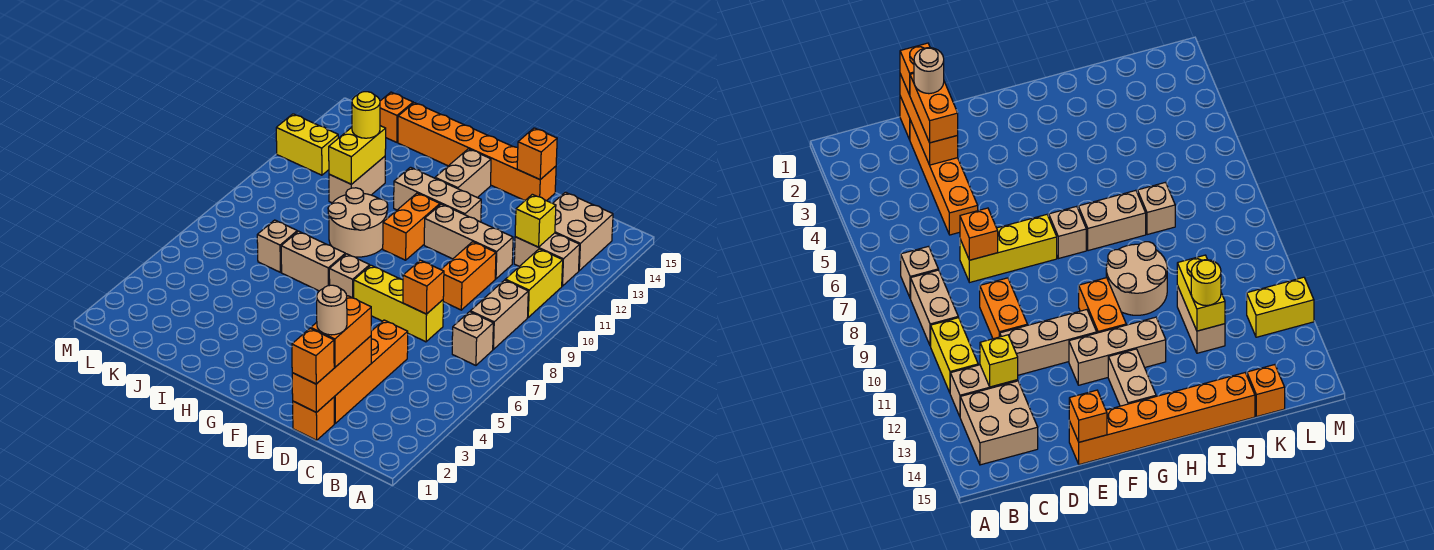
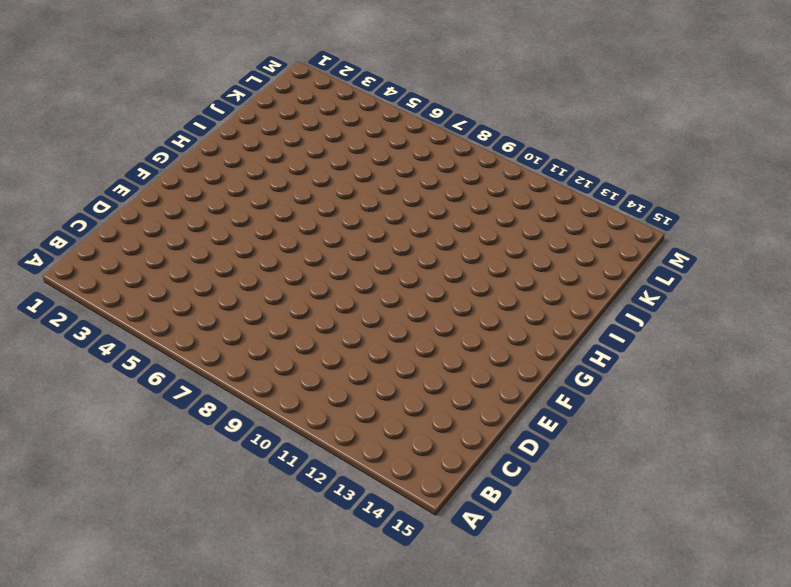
none -> tan 1x1 brick [452,312,493,365]
none -> tan 1x2 brick [470,280,528,349]
none -> yellow 1x2 brick [505,249,563,317]
none -> tan 1x2 brick [514,233,580,286]

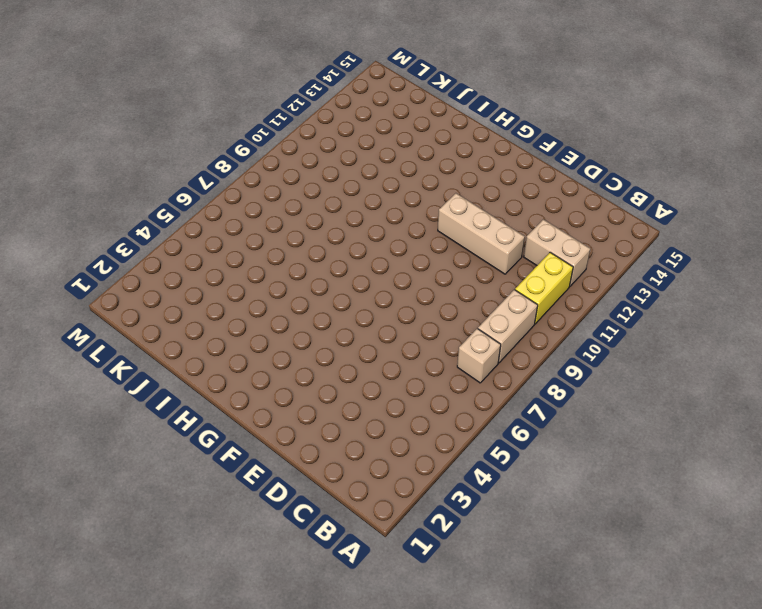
none -> tan 2x2 brick [553,192,613,271]
none -> orange 1x1 brick [293,397,334,440]
none -> orange 1x4 brick [334,320,408,423]
none -> yellow 1x3 brick [354,265,443,342]

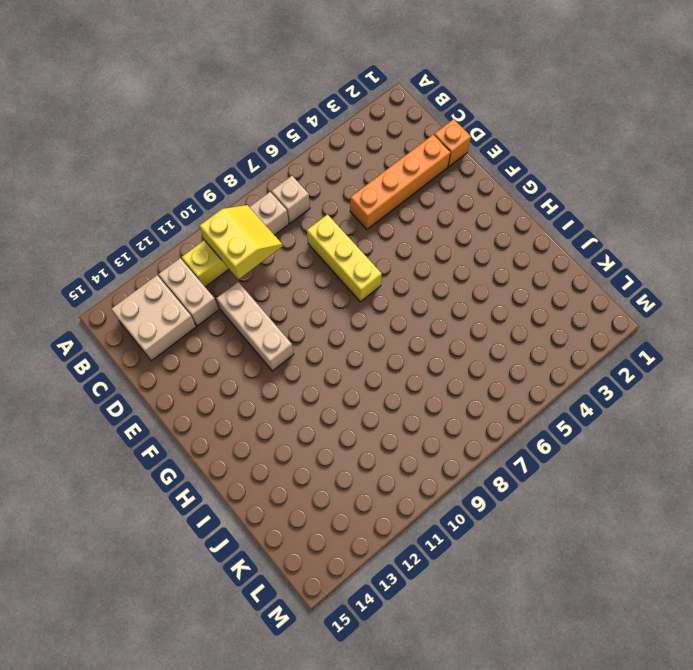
yellow 2x2 slope [199,205,282,279] -> none
none -> orange 1x2 brick [441,242,496,310]
none -> orange 1x6 brick [398,103,556,201]
none -> tan 1x3 brick [394,167,481,222]
none -> tan 1x1 brick [329,254,370,298]

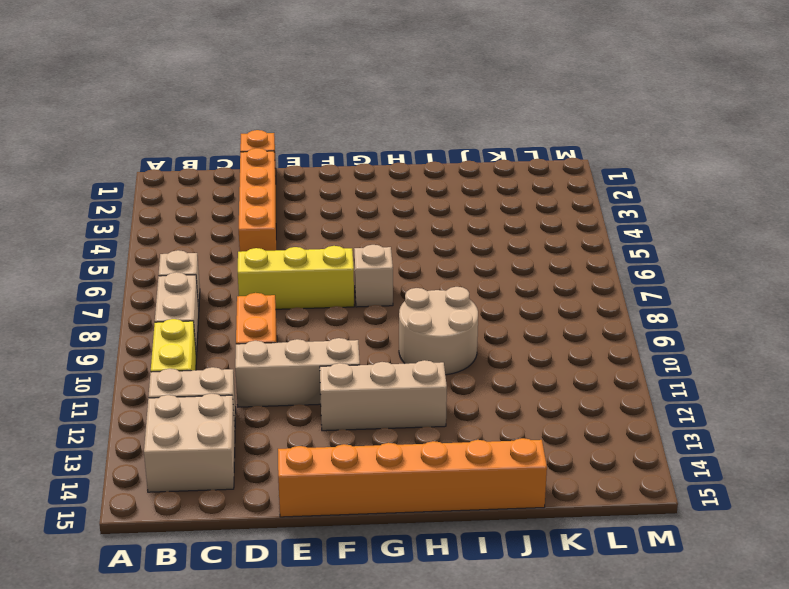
none -> orange 1x2 brick [383,193,440,260]
none -> tan 1x2 brick [435,149,491,198]
none -> tan 1x2 brick [281,231,345,291]
none -> tan 1x1 brick [257,220,297,272]

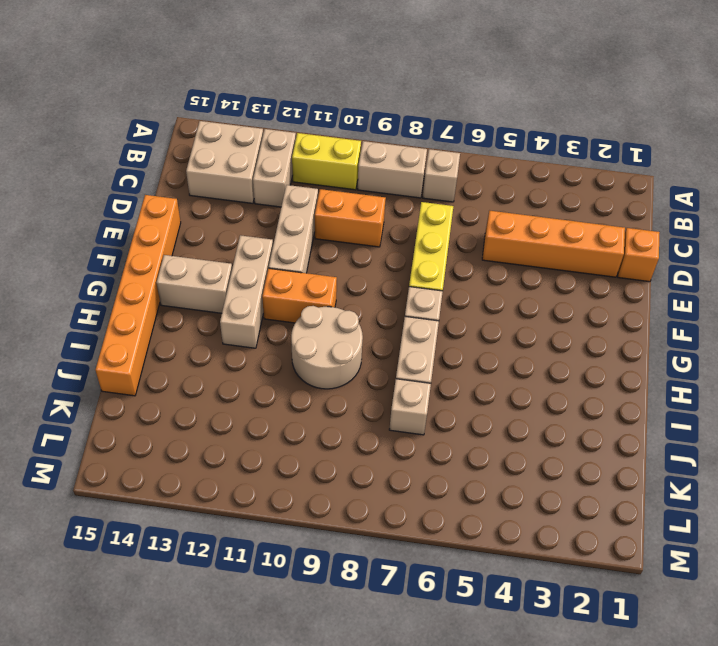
none -> tan 1x2 brick [329,156,385,203]
none -> orange 1x1 brick [380,92,413,142]
none -> yellow 1x2 brick [276,114,338,175]
none -> yellow 1x1 brick [515,194,556,247]

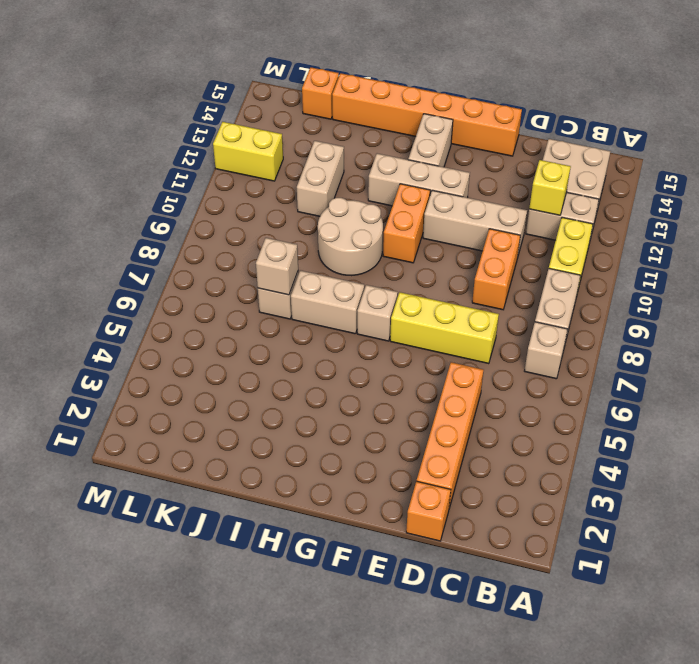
tan 1x1 brick [256,238,298,295] -> none
none -> orange 1x3 brick [292,336,371,412]
none -> orange 1x1 brick [403,260,444,314]
none -> orange 1x1 brick [517,128,557,180]
none -> yellow 1x2 brick [329,126,386,184]

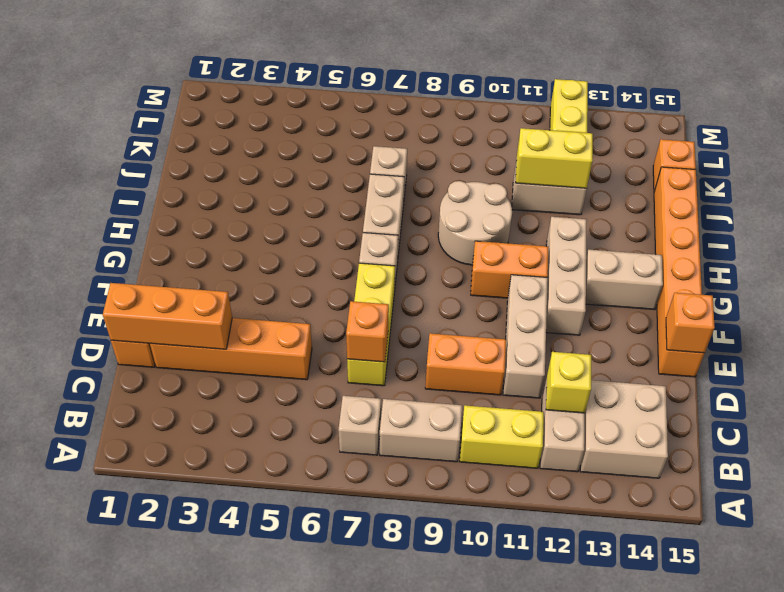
none -> orange 1x1 brick [292,329,334,384]
none -> orange 1x2 brick [311,296,371,367]
none -> yellow 1x1 round brick [352,92,380,138]
none -> tan 1x1 round brick [317,285,347,335]

